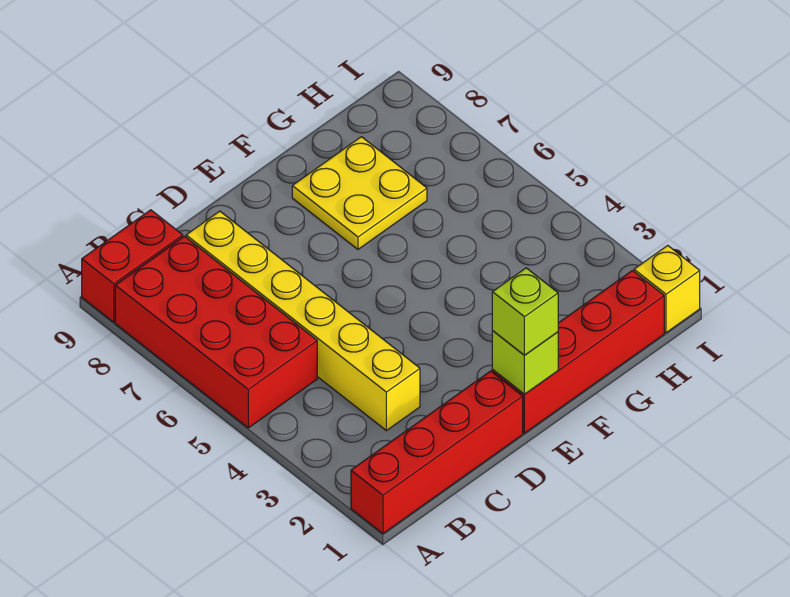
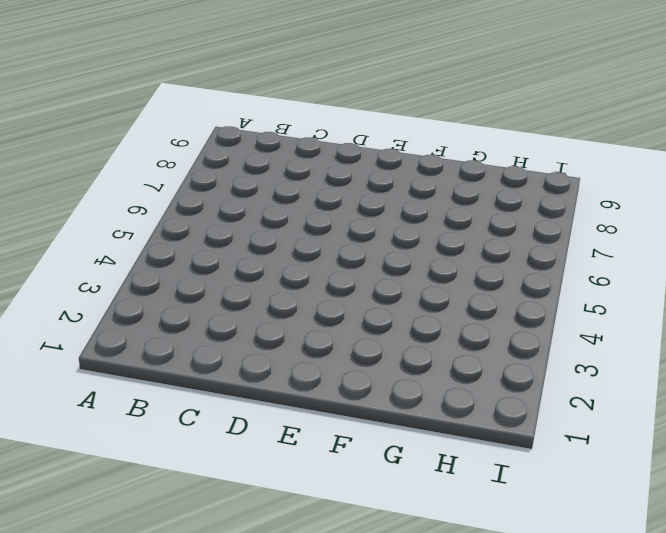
none -> red 1x4 brick [351,371,523,534]
none -> red 2x4 brick [115,236,317,428]

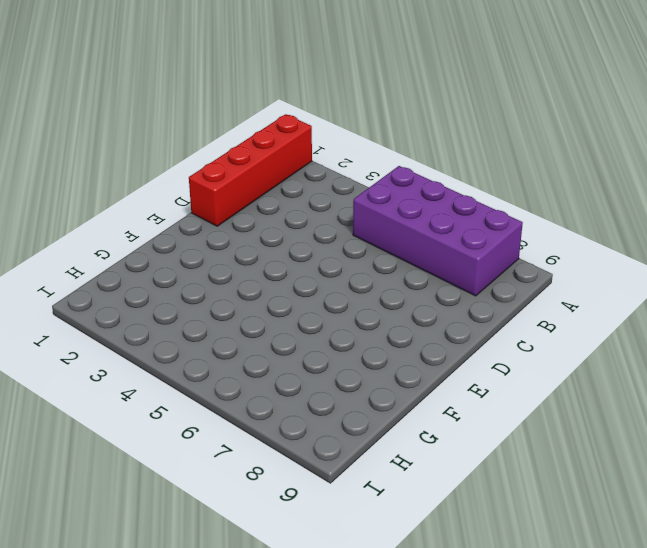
purple 2x4 brick [353,166,523,296] -> red 2x4 brick [115,236,317,428]
none -> red 1x2 brick [82,210,183,322]
none -> yellow 1x6 brick [186,211,420,431]

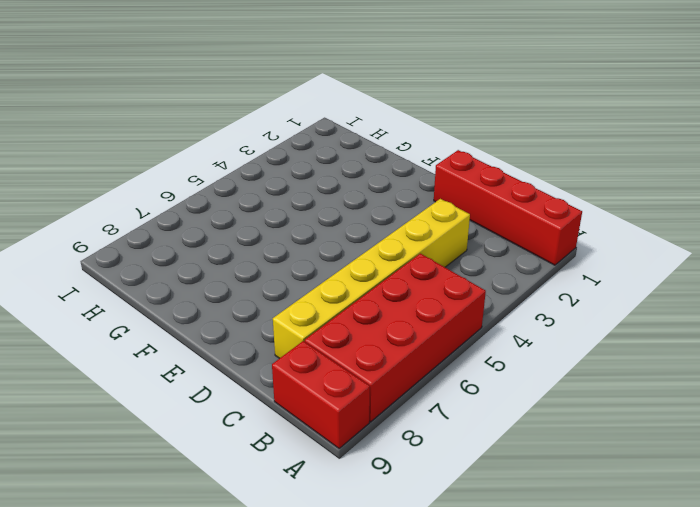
none -> red 1x4 brick [492,271,664,433]
none -> yellow 2x2 plate [292,137,427,249]

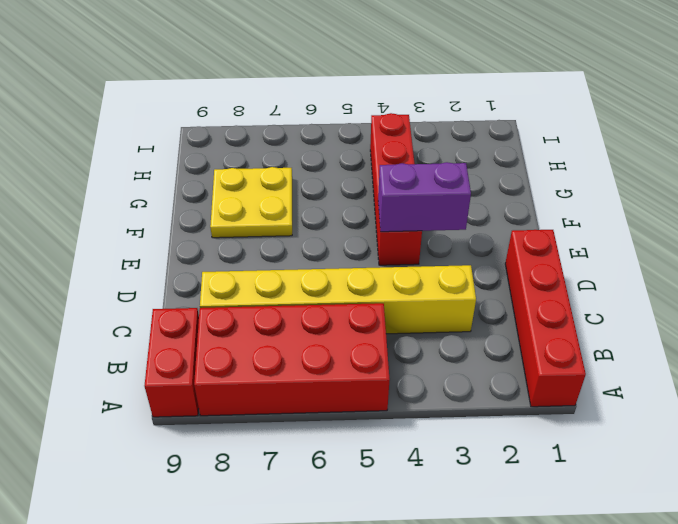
purple 1x2 brick [378,162,471,232] -> none
red 1x4 brick [370,113,422,265] -> red 1x4 brick moved to [492,271,664,433]
none -> yellow 1x1 brick [634,245,700,333]
none -> lime 1x1 brick [492,331,558,394]

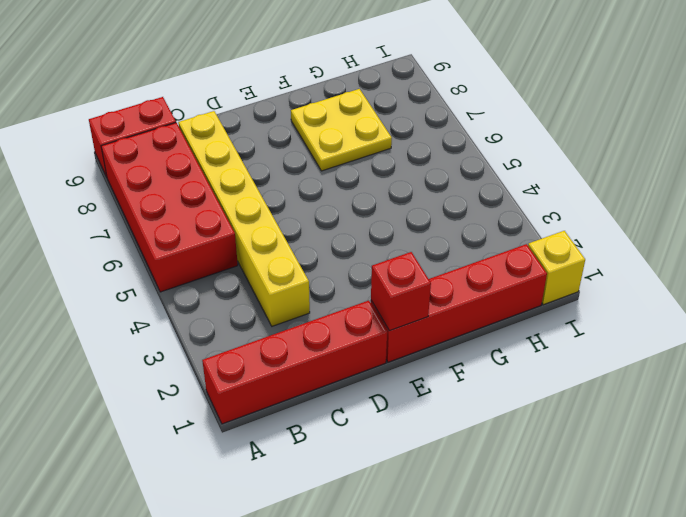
red 1x1 brick [371,252,431,331] -> lime 1x1 brick [492,331,558,394]
none -> lime 1x1 brick [492,268,558,355]

